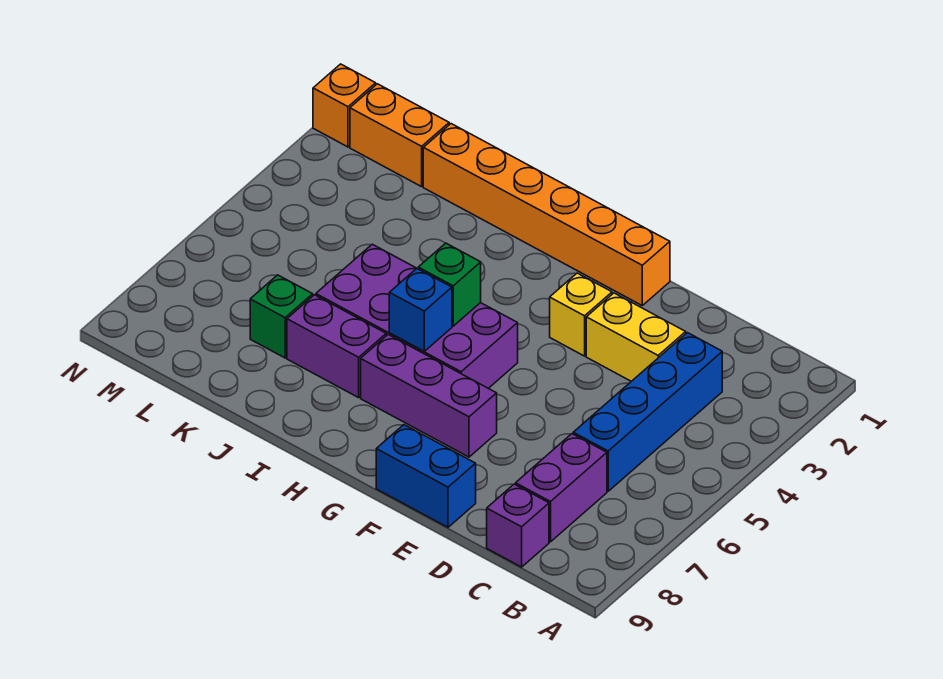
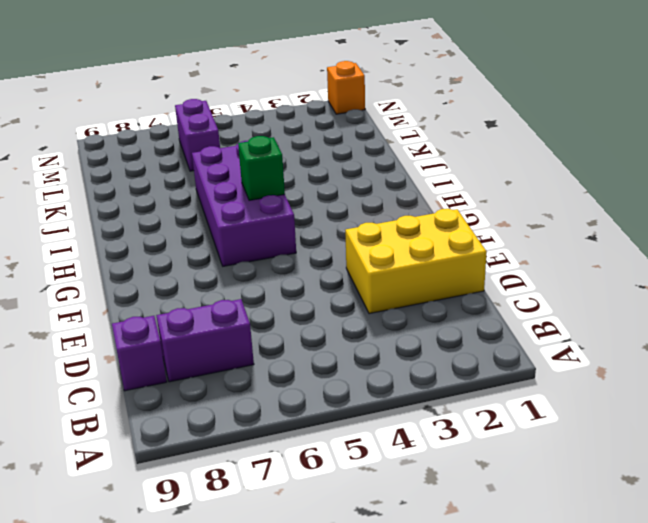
yellow 2x3 brick [345,209,487,314] -> yellow 1x2 brick [586,293,686,381]
purple 1x2 brick [175,99,220,171] -> purple 1x2 brick moved to [287,295,386,398]
none -> blue 1x4 brick [573,333,722,491]
none -> blue 1x2 brick [376,425,476,527]
none -> orange 1x6 brick [423,124,670,305]

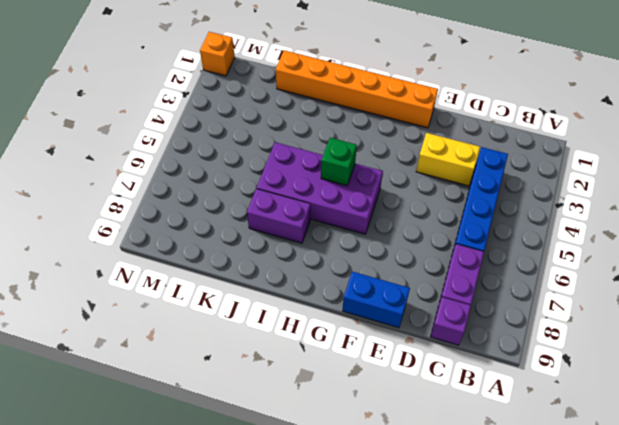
none -> yellow 1x1 brick [550,273,612,356]
none -> purple 1x3 brick [361,335,497,457]
none -> green 1x1 brick [250,275,313,358]

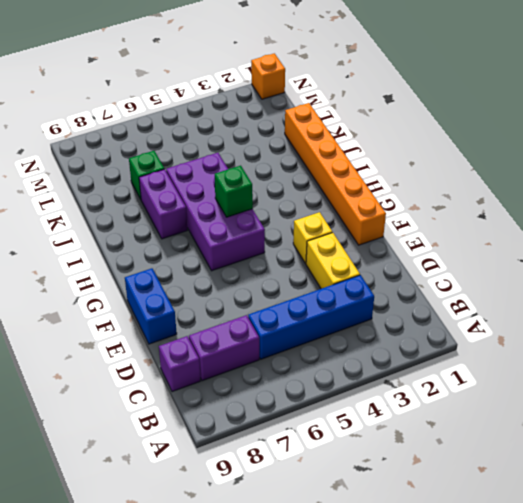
none -> purple 1x3 brick [361,335,497,457]
none -> orange 1x2 brick [350,84,449,187]
none -> blue 1x1 brick [389,269,452,351]

